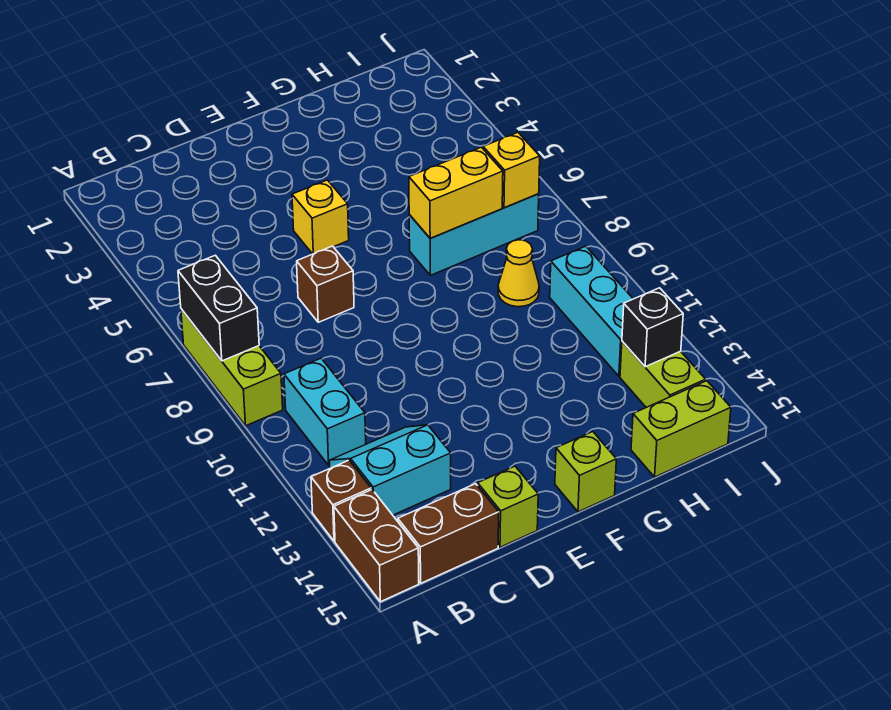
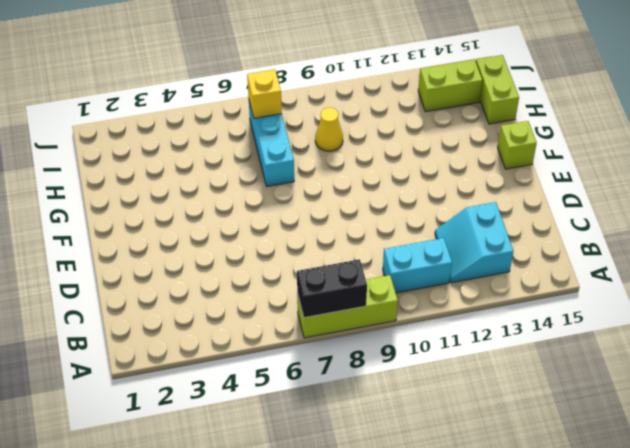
none -> brown 1x1 brick [311,460,371,541]
none -> brown 1x2 brick [334,490,419,602]
none -> brown 1x2 brick [398,484,499,583]

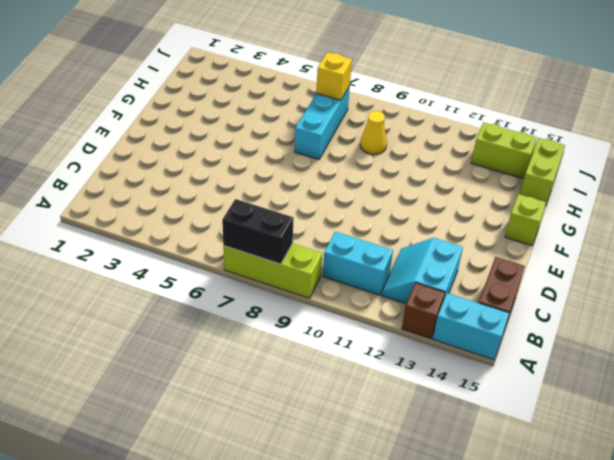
cyan 1x2 brick [433,293,509,360] -> brown 1x2 brick [334,490,419,602]
none -> brown 1x1 brick [297,246,354,322]
none -> lime 1x1 brick [478,466,538,547]
none -> yellow 1x1 brick [292,180,349,254]

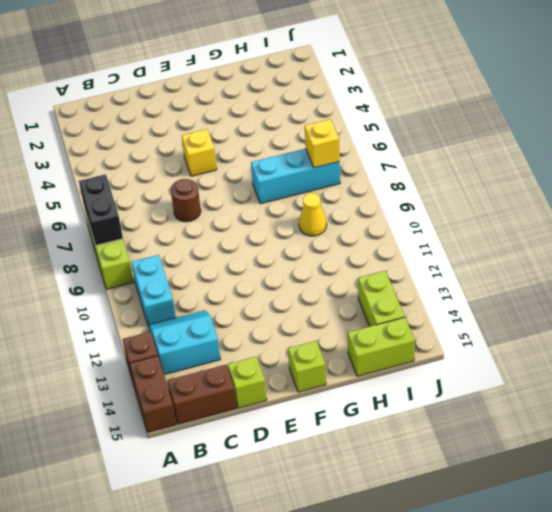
brown 1x1 round brick [171,179,201,222] -> brown 1x1 brick [297,246,354,322]
none -> cyan 1x3 brick [550,246,633,376]
none -> yellow 1x2 brick [409,147,503,238]
none -> black 1x1 brick [622,288,683,367]

